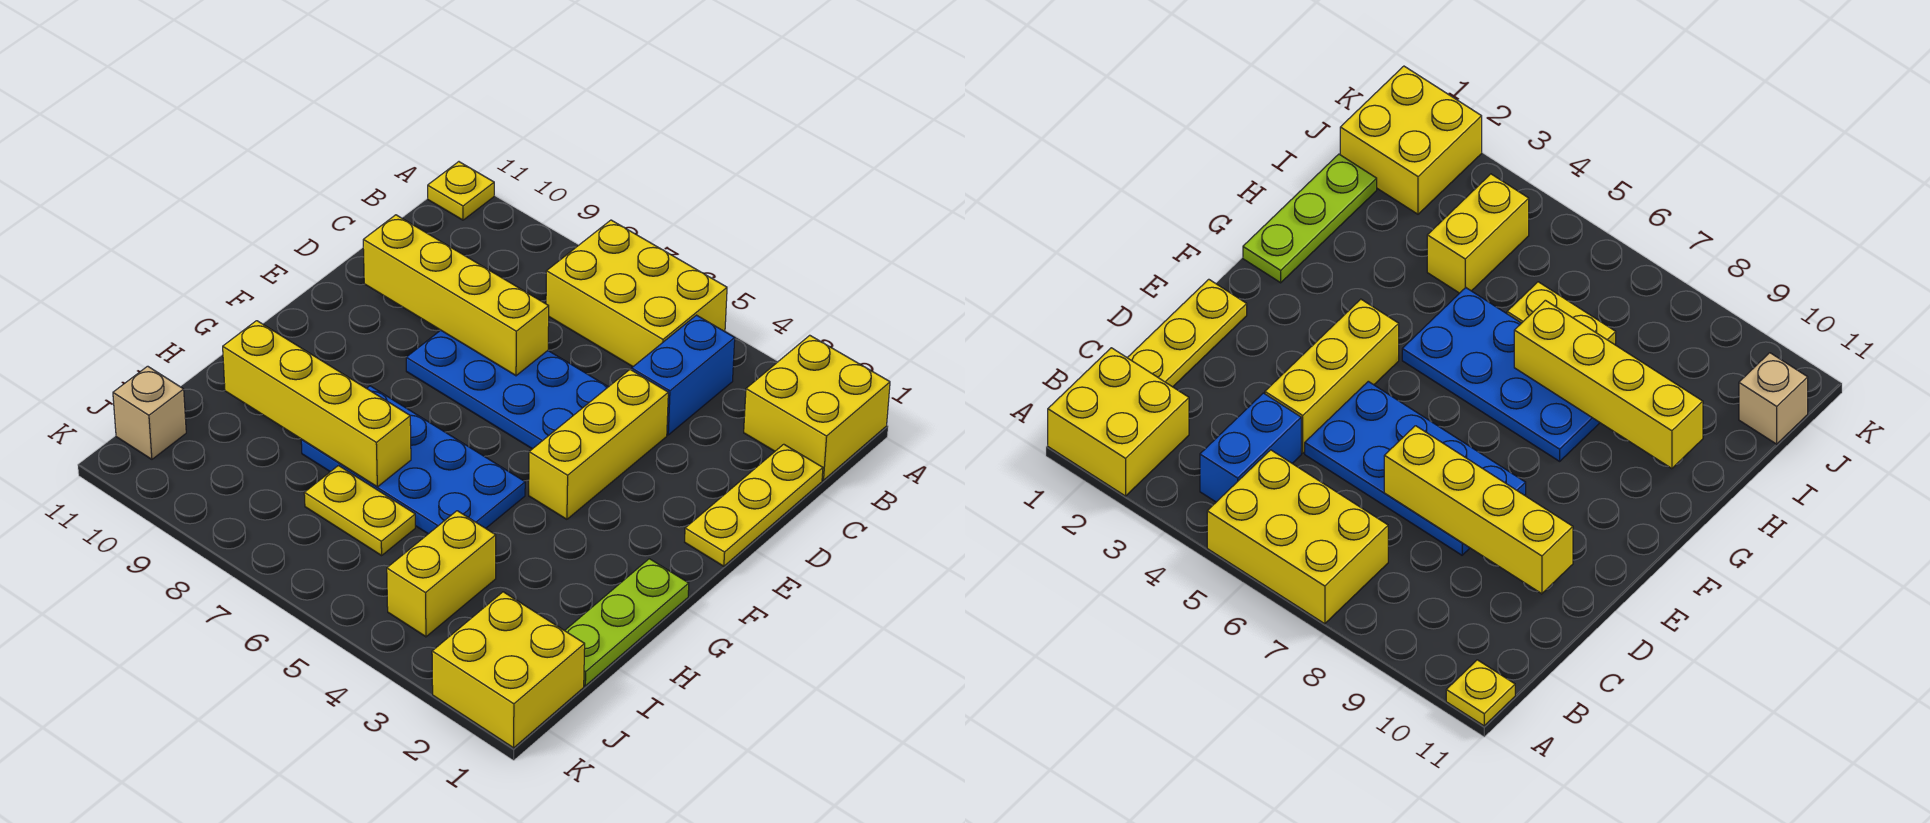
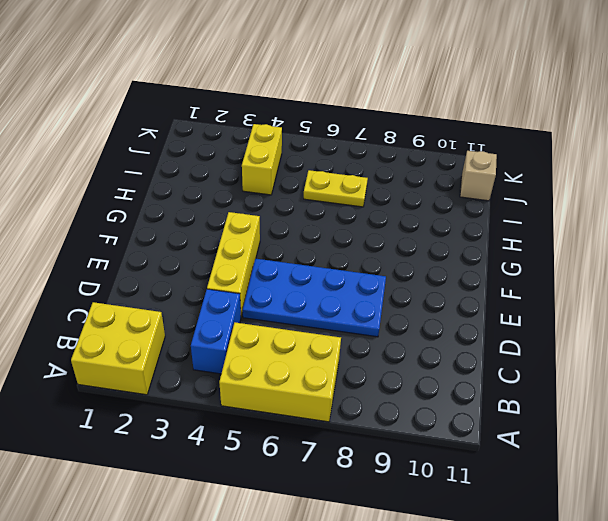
none -> yellow 1x1 plate [428,162,494,220]
none -> yellow 1x3 plate [685,444,823,566]
none -> lime 1x3 plate [565,559,689,686]

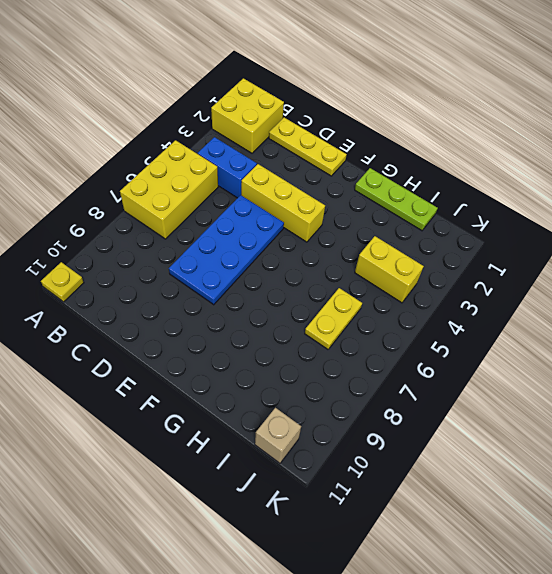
none -> blue 2x4 plate [301,386,525,534]
none -> yellow 2x2 brick [432,592,585,748]
none -> yellow 1x4 brick [363,215,549,376]

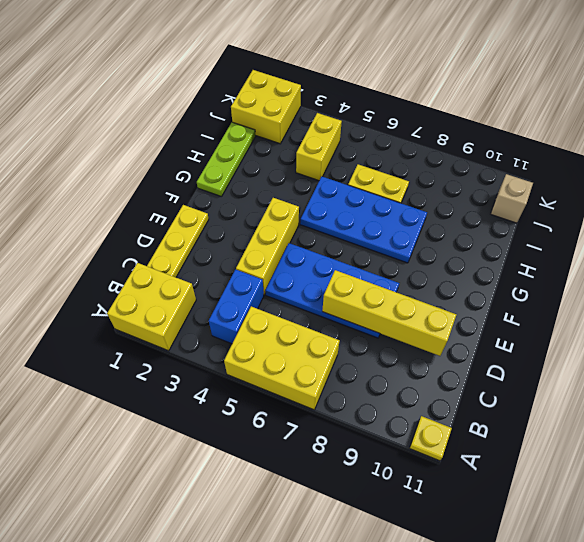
none -> yellow 1x4 brick [223,321,411,487]

